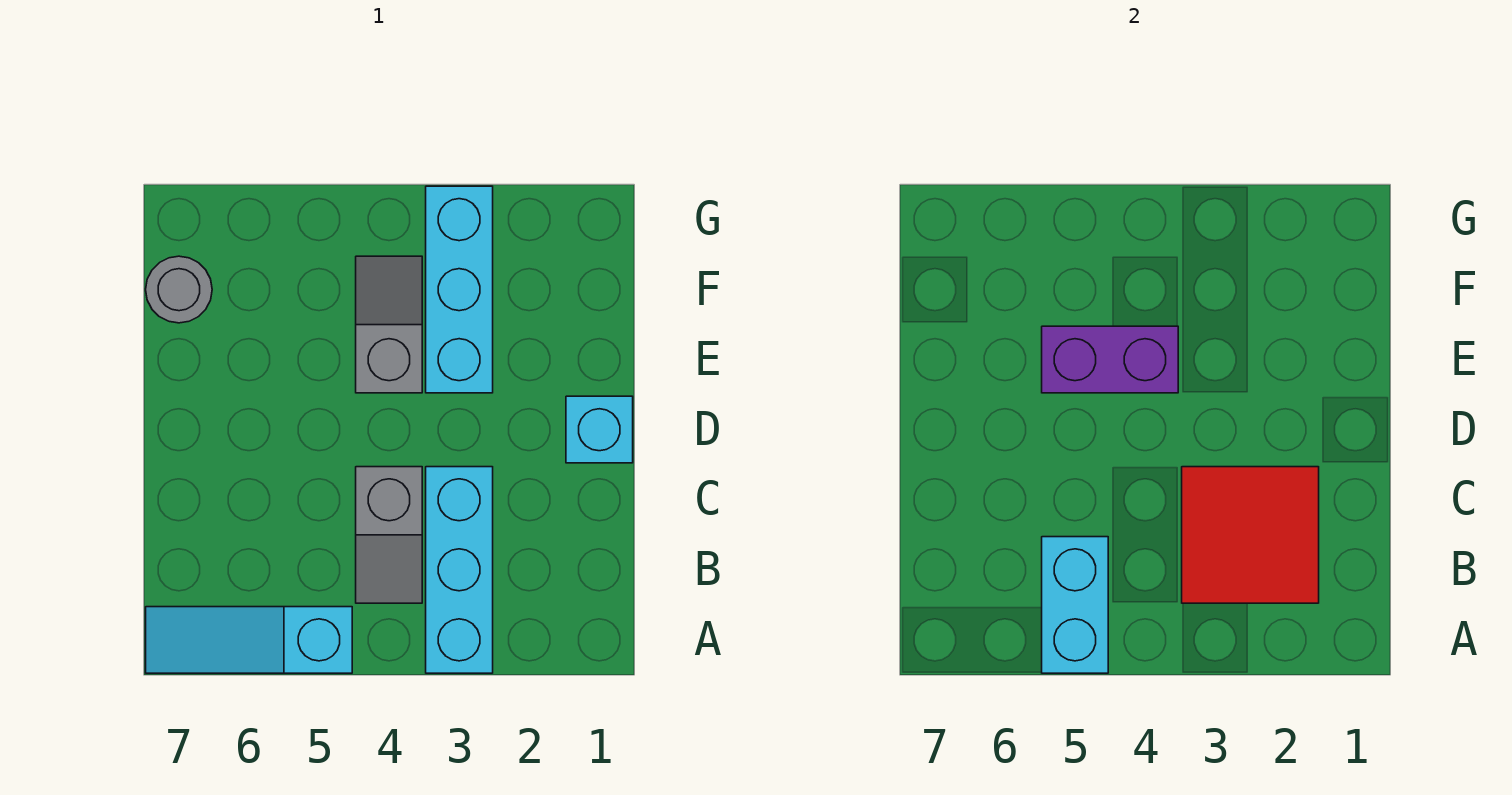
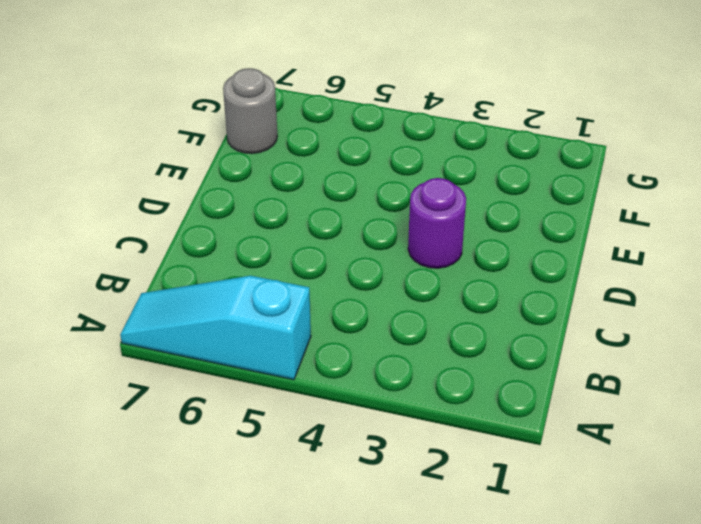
purple 1x1 round brick [408,178,466,268] -> none
none -> cyan 1x3 brick [426,467,493,673]
none -> grey 1x2 slope [356,467,422,603]

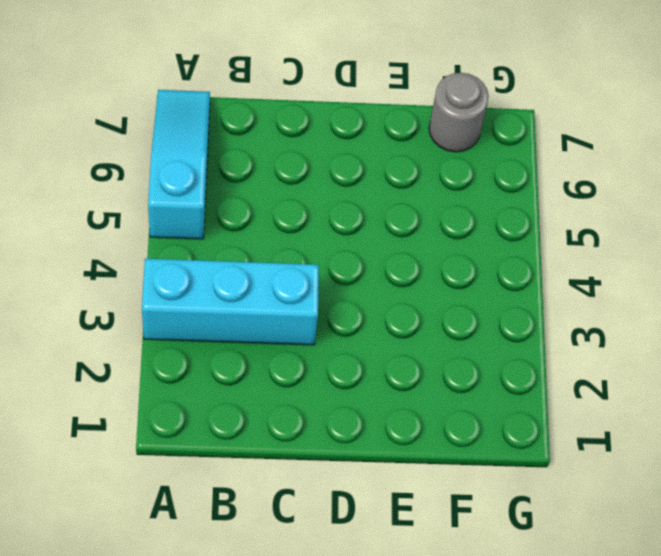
none -> grey 1x2 slope [356,467,422,603]
none -> cyan 1x1 brick [566,396,633,463]

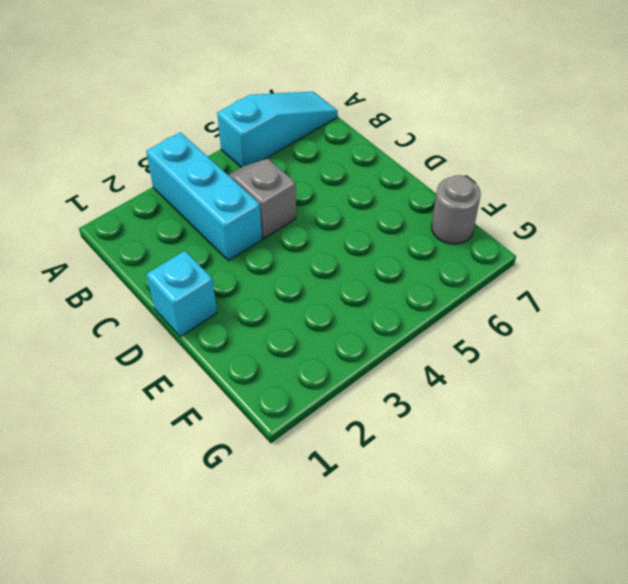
none -> cyan 1x3 brick [426,186,493,393]
none -> grey 1x2 slope [356,256,422,393]

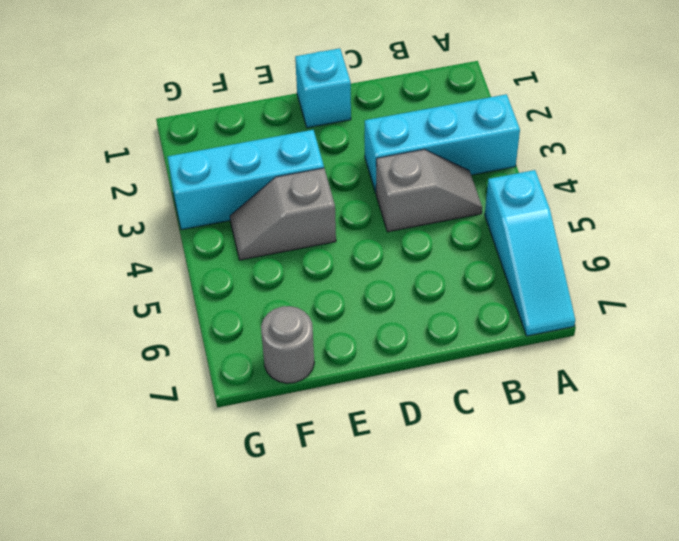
none -> cyan 1x2 brick [1042,537,1108,673]
none -> red 2x2 tile [1182,467,1319,603]

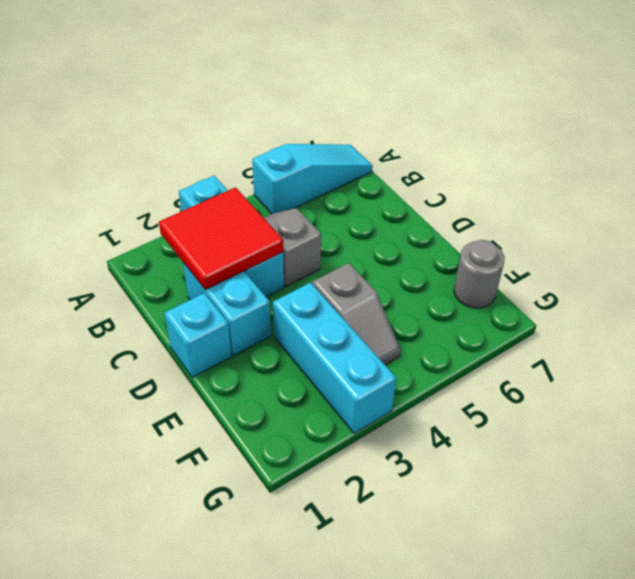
cyan 1x2 brick [183,263,271,356] -> cyan 1x2 brick moved to [1042,537,1108,673]
none -> purple 1x2 brick [1042,326,1178,393]

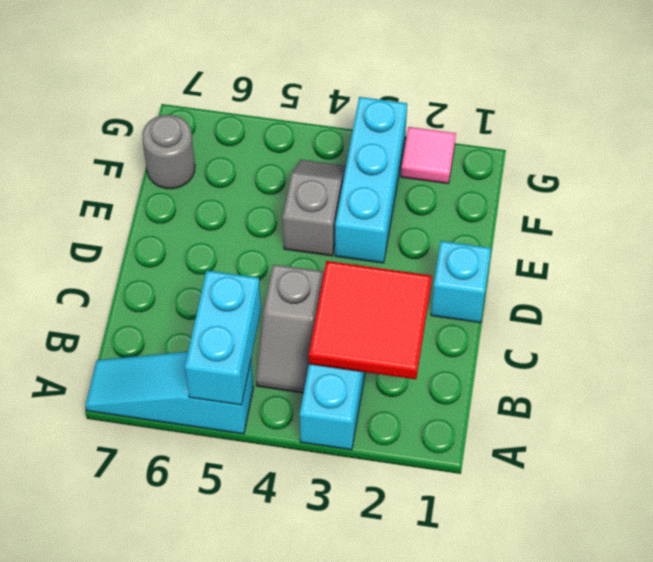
pink 1x1 tile [401,127,456,184] -> none
none -> purple 1x2 brick [1042,326,1178,393]

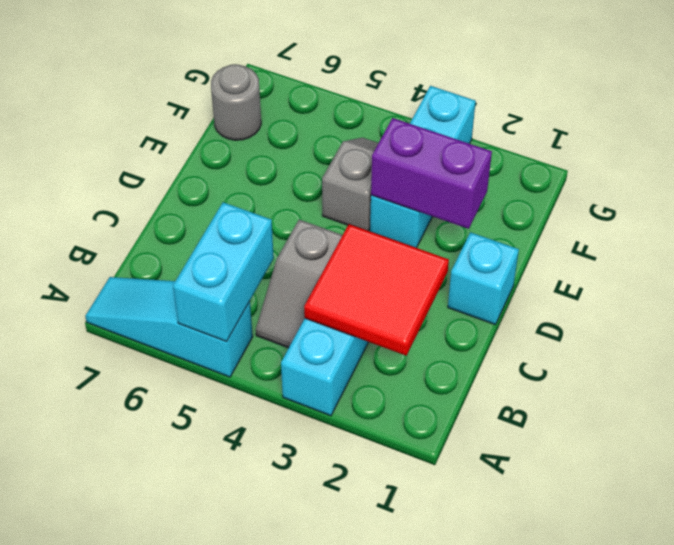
purple 1x2 brick [371,118,492,229] -> purple 1x2 brick moved to [1042,326,1178,393]

